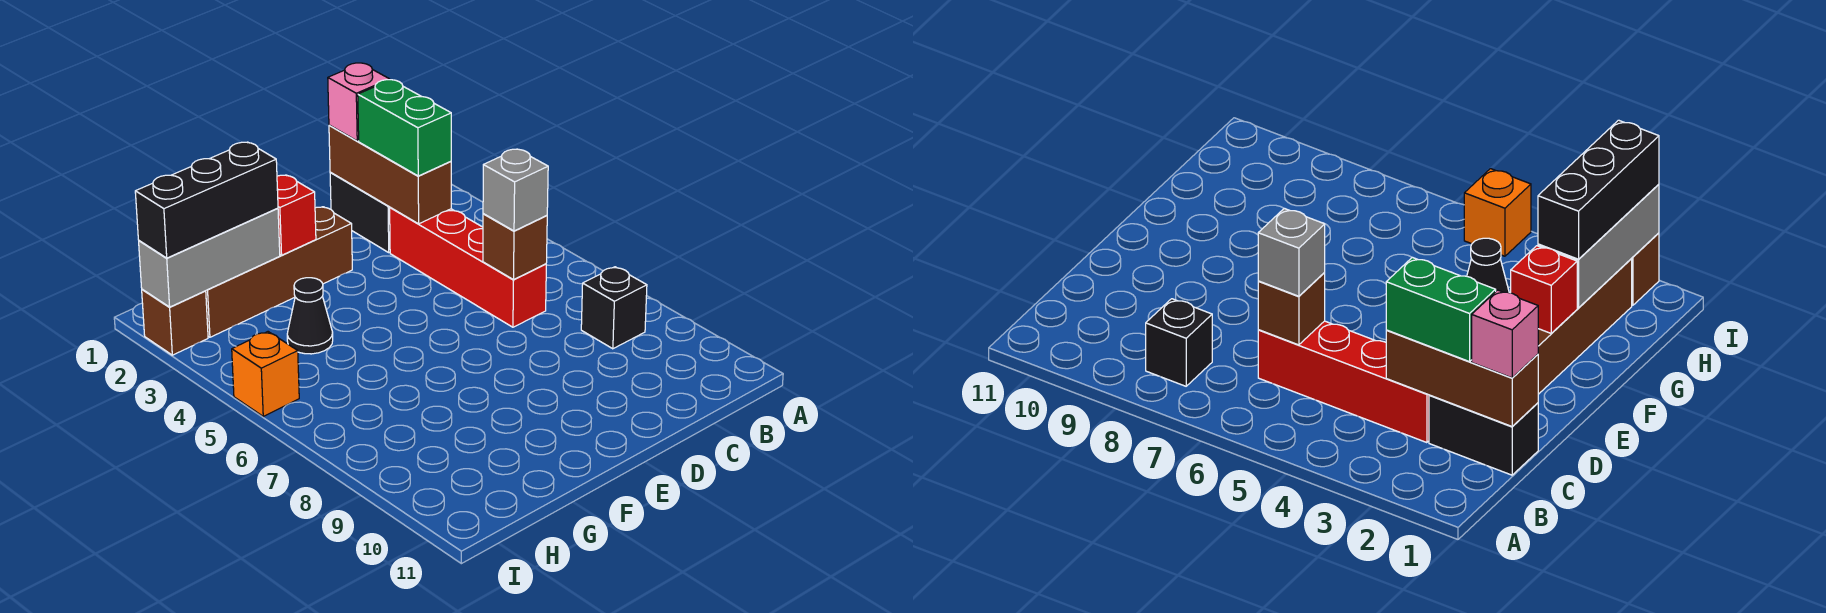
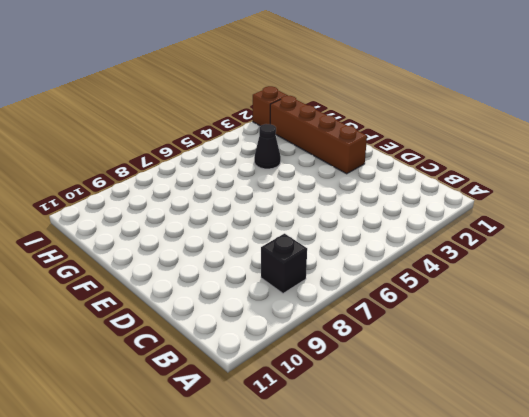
none -> black 1x2 brick [330,172,390,252]
none -> red 1x4 brick [390,207,546,327]
none -> orange 1x1 brick [232,332,299,416]

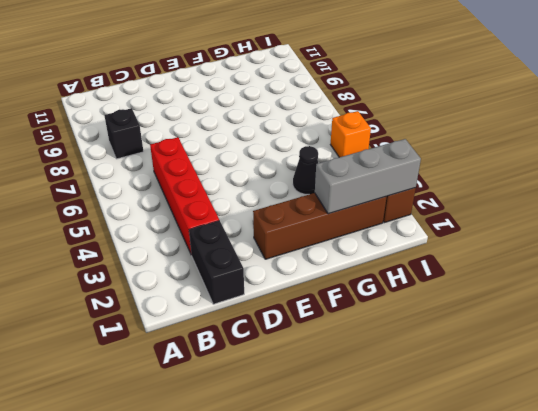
none -> brown 1x3 brick [329,125,451,224]
none -> brown 1x1 brick [483,214,547,280]
none -> red 1x1 brick [277,175,316,255]

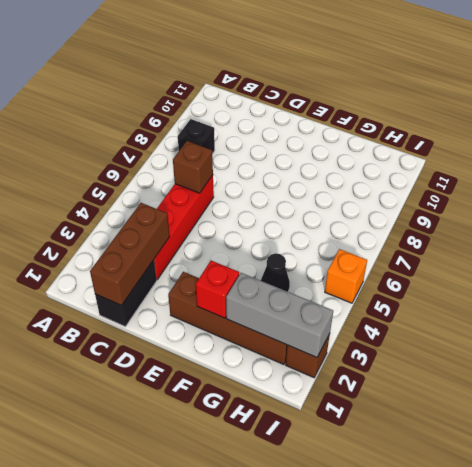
none -> pink 1x1 brick [328,63,390,141]
none -> green 1x2 brick [358,80,451,176]
none -> grey 1x1 brick [483,149,548,231]

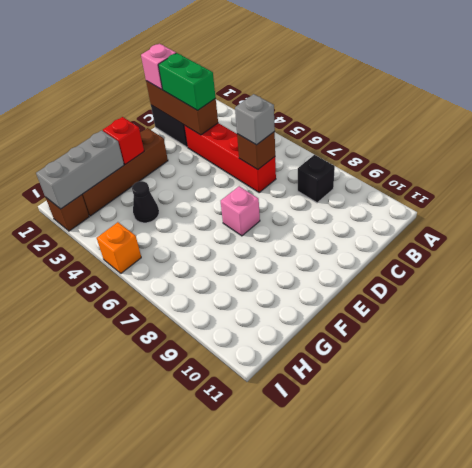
pink 1x1 brick [221,186,260,236] -> none
none -> black 1x3 brick [135,142,278,258]

